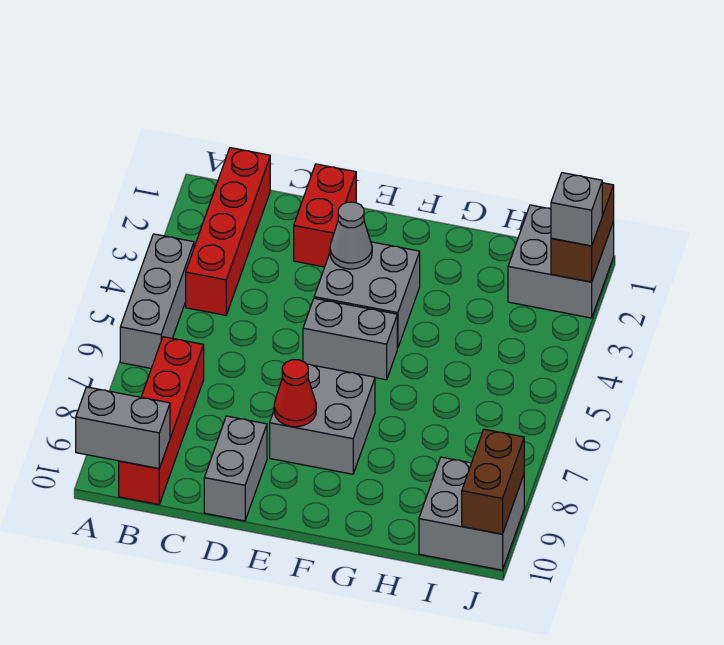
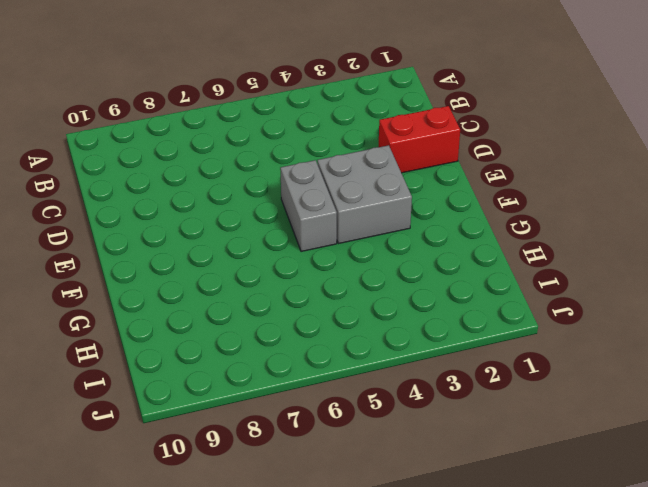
none -> grey 1x3 brick [120,234,194,368]
none -> red 1x4 brick [186,148,270,315]
none -> red 1x4 brick [119,337,204,504]

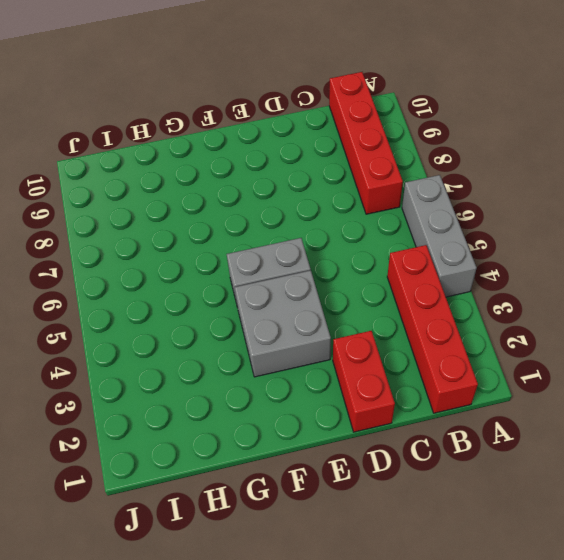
none -> grey 1x2 brick [204,416,267,521]
none -> grey 2x2 brick [270,364,375,474]
none -> grey 2x2 brick [508,205,614,318]

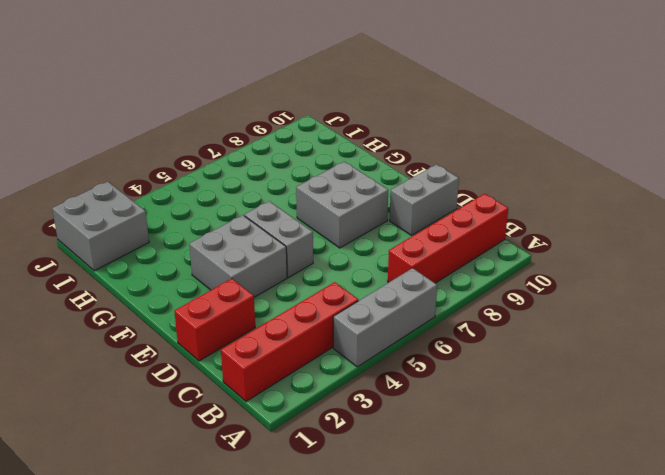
none -> grey 2x2 brick [419,457,524,570]
none -> grey 1x2 brick [76,387,170,468]
none -> grey 1x1 cone [330,202,372,269]

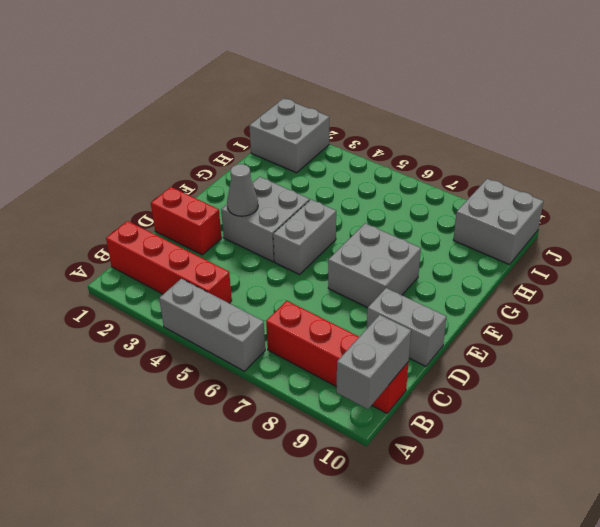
none -> red 1x1 cone [274,360,316,427]
none -> brown 1x2 brick [551,183,614,282]
none -> brown 1x2 brick [462,429,524,534]

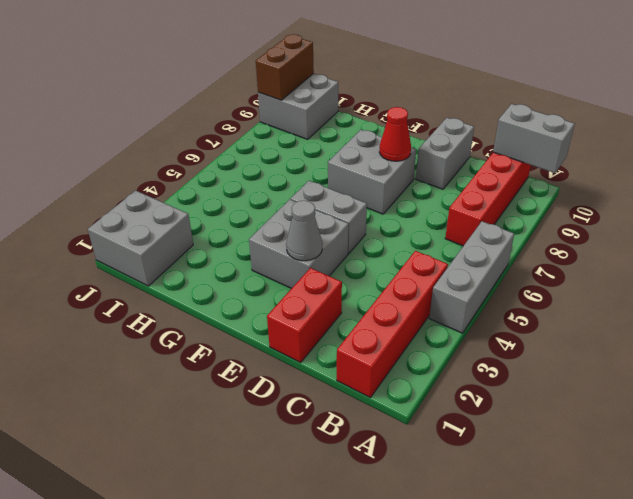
none -> brown 1x2 brick [551,183,614,282]
none -> grey 1x1 brick [551,173,602,246]

